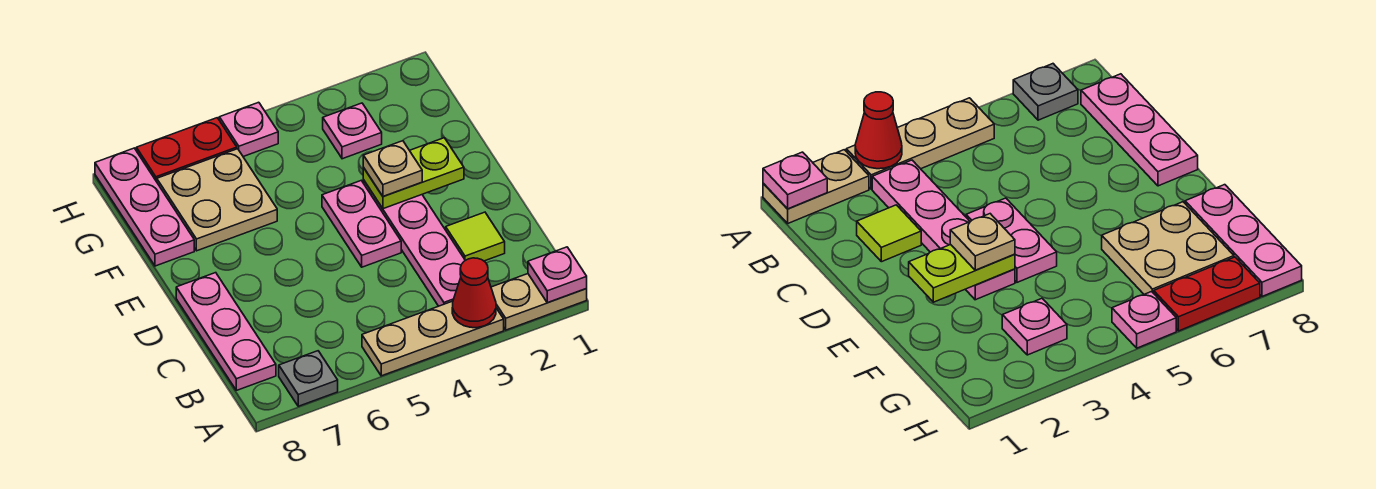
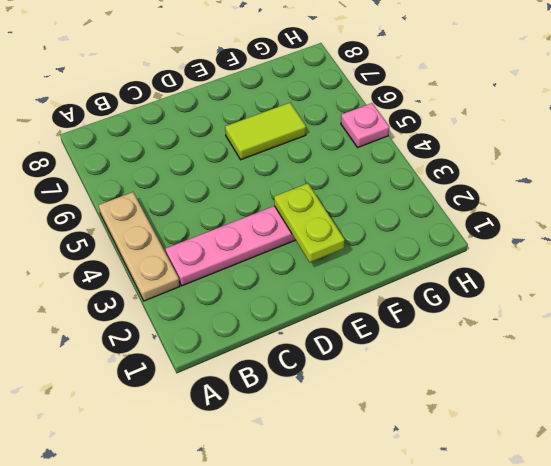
lime 1x2 tile [225,103,306,160] -> tan 2x2 plate [157,149,277,251]
none -> tan 1x2 plate [491,274,587,330]
none -> grey 1x1 plate [279,351,338,406]
none -> pink 1x3 plate [176,273,276,390]

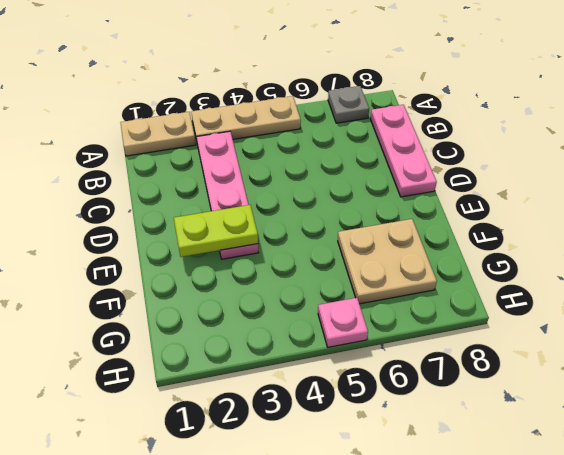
none -> lime 1x1 tile [446,212,505,261]
none -> pink 1x2 plate [322,181,401,267]
none -> pink 1x3 plate [95,148,194,266]

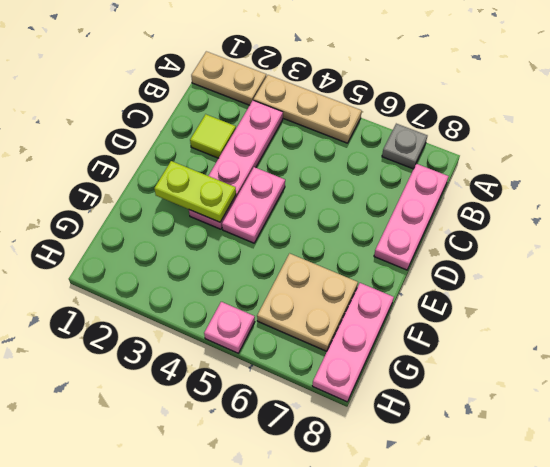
none -> pink 1x1 plate [323,103,382,159]
none -> red 1x2 plate [136,118,237,182]
none -> pink 1x1 plate [528,247,587,303]

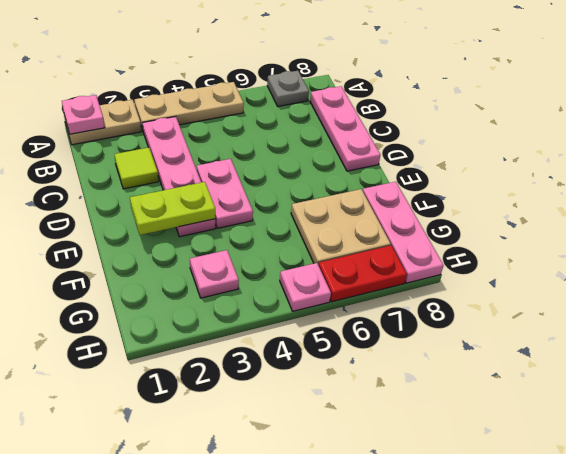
none -> red 1x1 cone [452,258,496,328]
none -> tan 1x1 plate [363,141,422,197]

